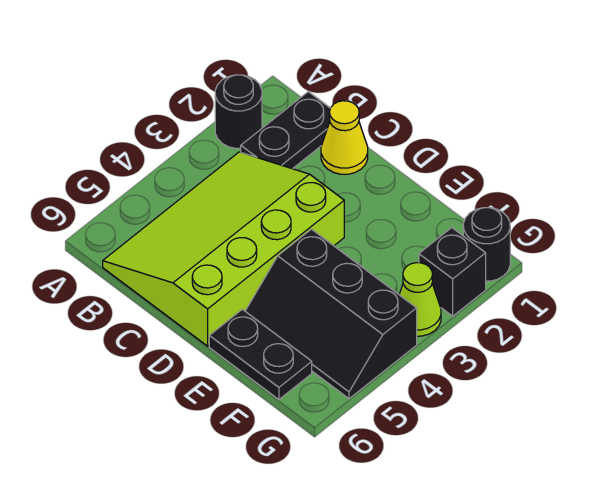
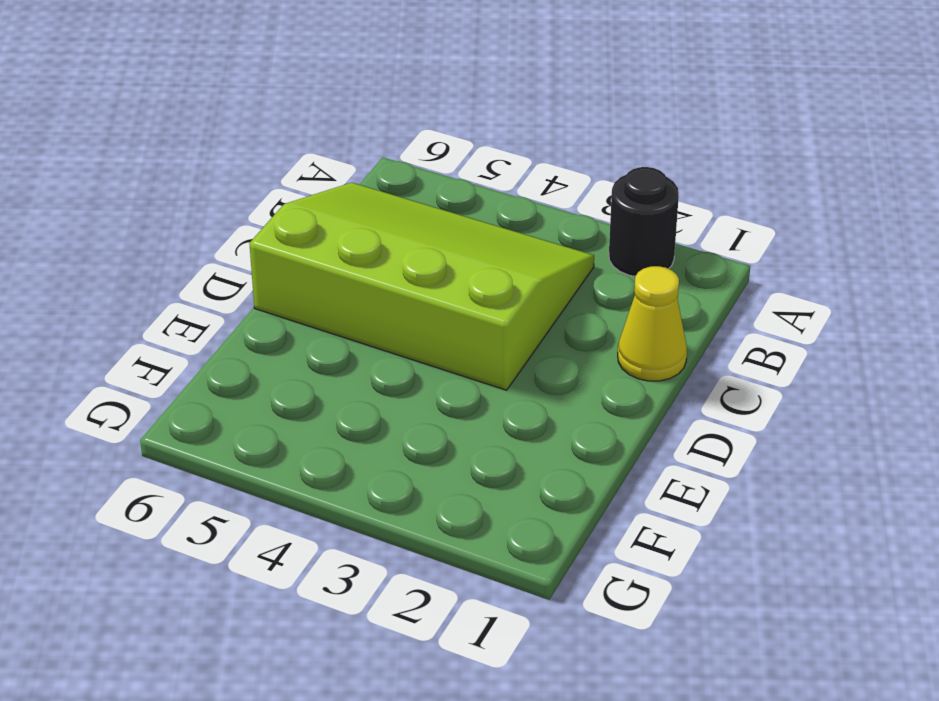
none -> black 1x2 plate [241,92,330,169]
none -> black 2x3 slope [245,229,417,399]

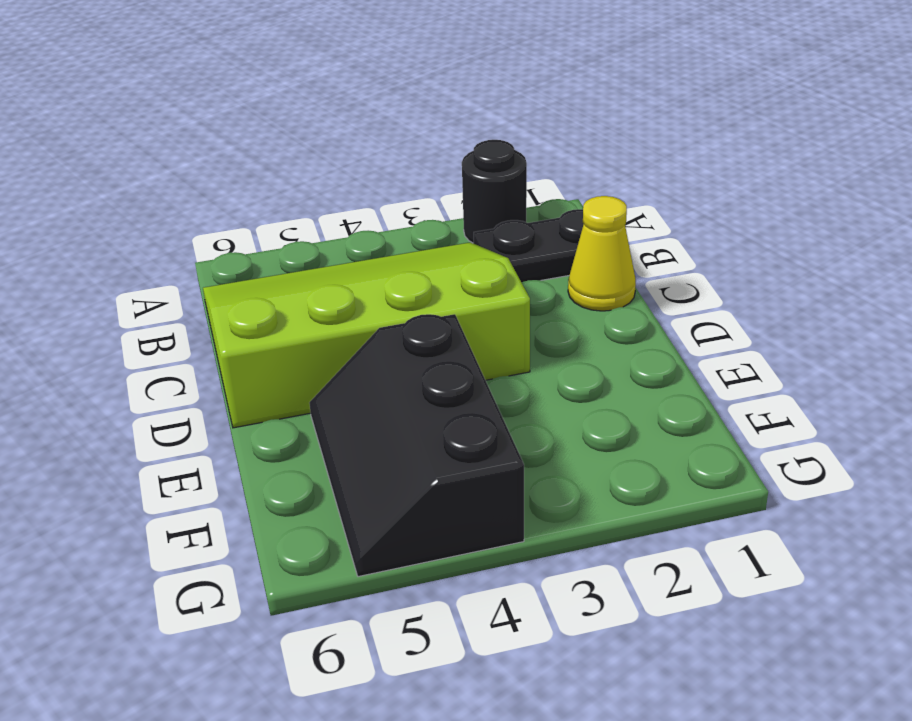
none -> black 1x2 plate [209,309,312,400]
none -> black 1x1 round brick [463,208,510,281]

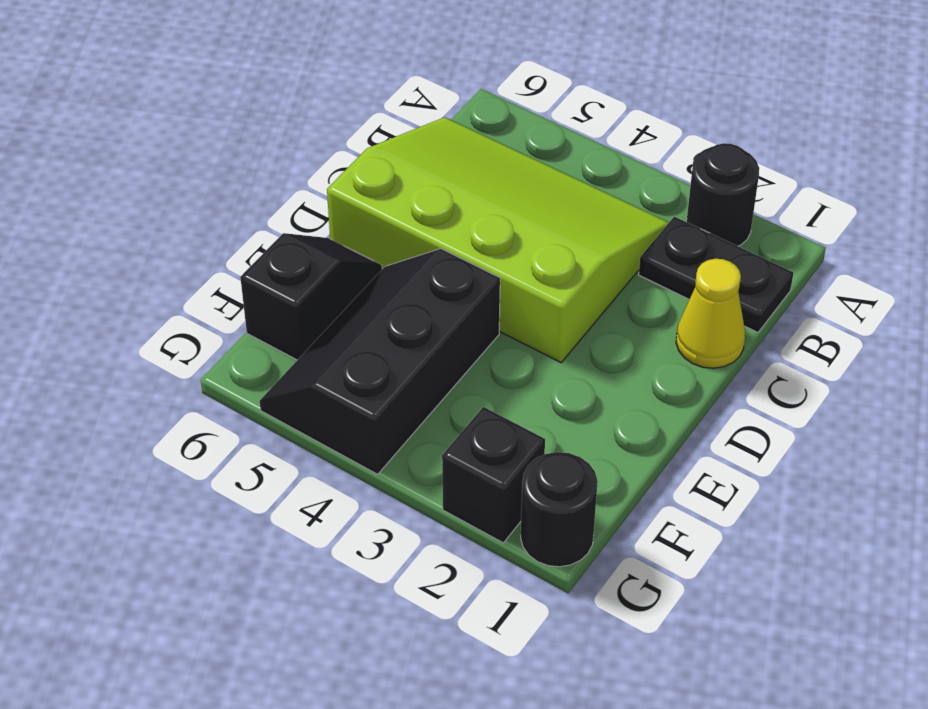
black 1x2 slope [240,233,382,360] -> black 1x2 plate [209,309,312,400]
none -> lime 1x1 cone [399,263,441,336]

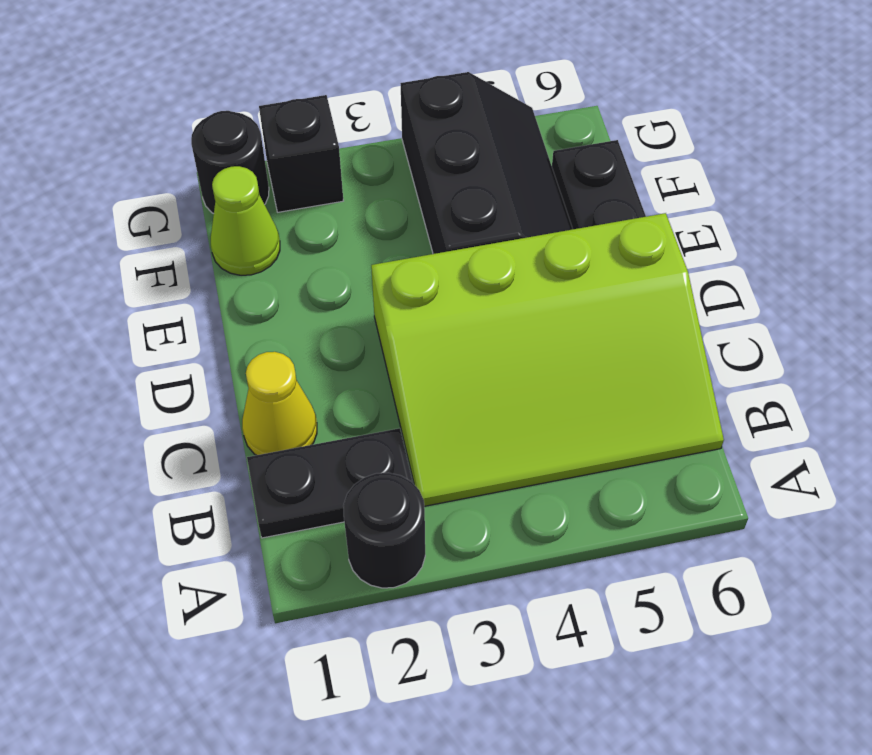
lime 1x1 cone [211,166,280,275] -> lime 1x1 cone moved to [399,263,441,336]

